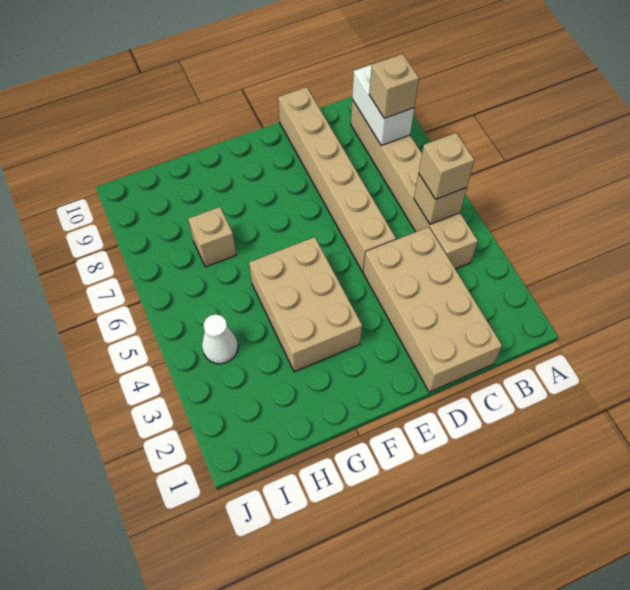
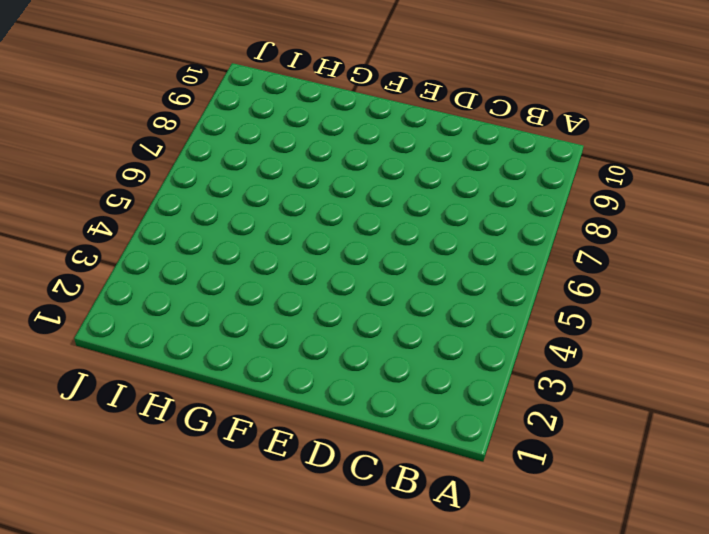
none -> tan 1x6 brick [351,99,478,269]
none -> tan 2x4 brick [363,227,502,392]

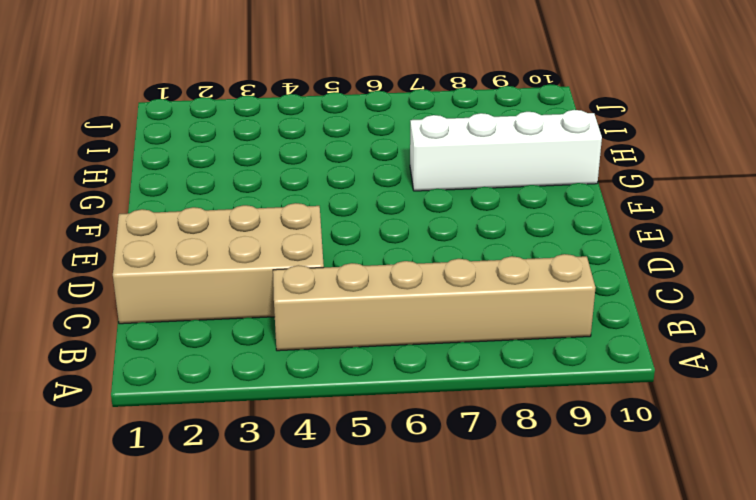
white 1x4 brick [410,110,602,191] -> none
none -> tan 1x6 brick [278,87,396,272]
none -> tan 2x3 brick [249,237,362,372]

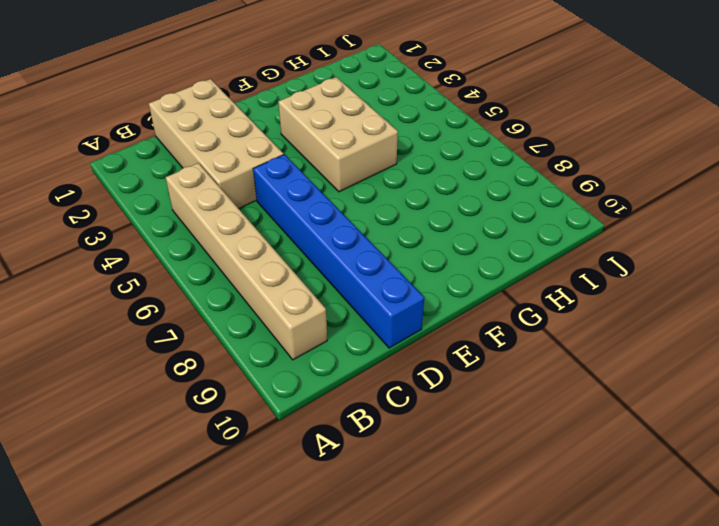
blue 1x6 brick [253,155,424,348] -> tan 1x6 brick [278,87,396,272]
none -> tan 1x1 brick [188,207,236,267]
none -> white 1x1 cone [202,314,238,364]

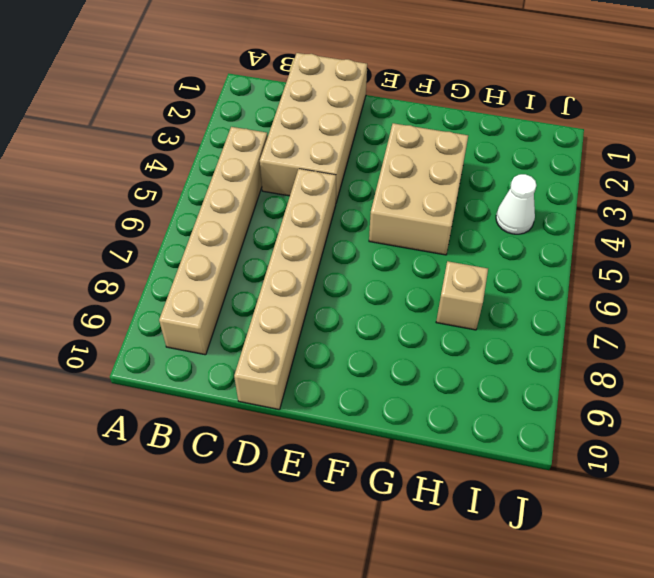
none -> tan 1x1 brick [414,173,467,224]
none -> white 1x2 brick [352,65,414,145]

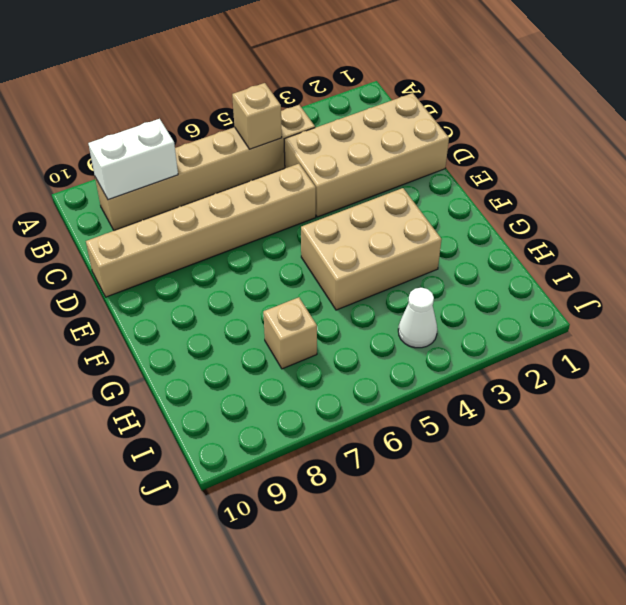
none -> tan 1x1 brick [419,133,475,200]
none -> tan 1x1 brick [369,54,419,118]

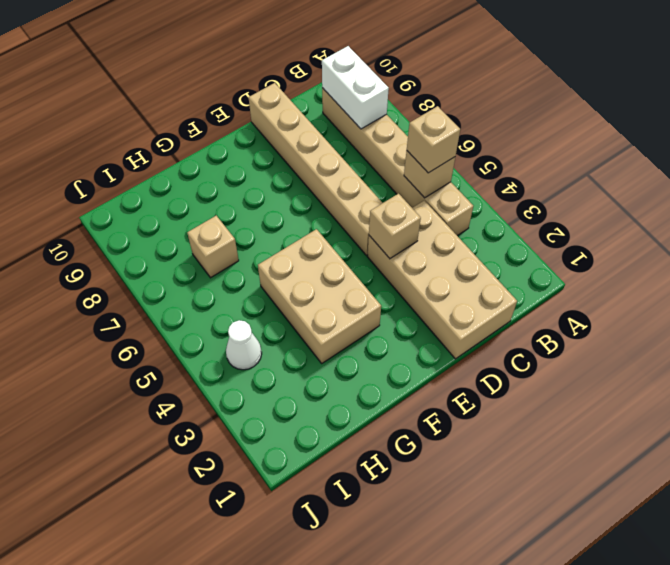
tan 1x1 brick [369,194,421,259] -> tan 1x1 brick moved to [369,54,419,118]

